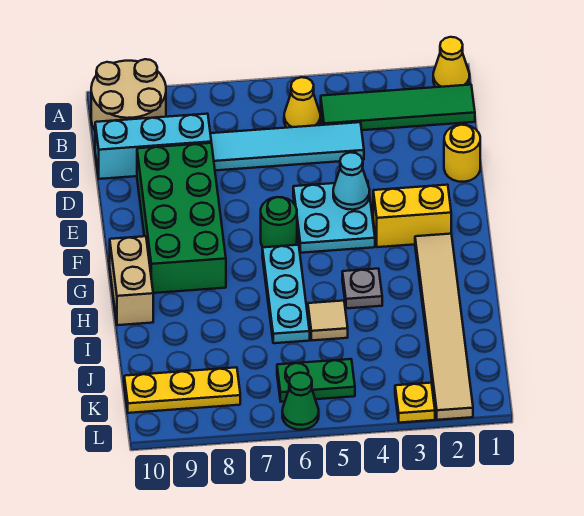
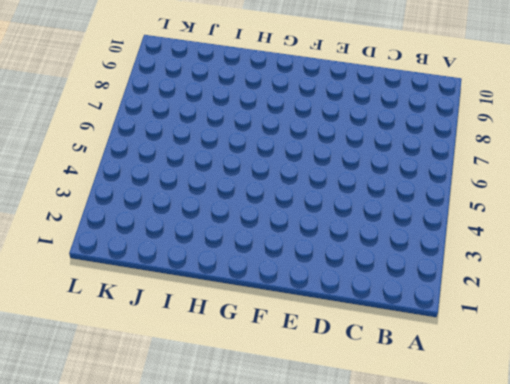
none -> yellow 1x1 cone [433,37,470,87]
none -> tan 2x2 round brick [91,59,166,130]
none -> green 1x4 tile [321,85,475,130]

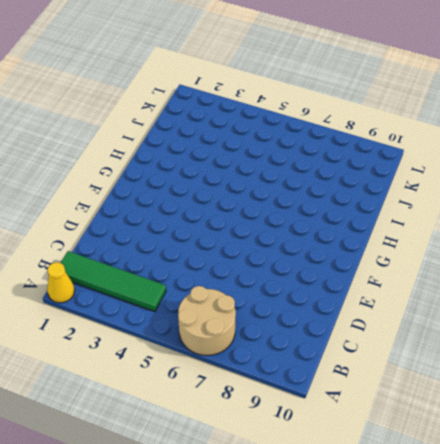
tan 2x2 round brick [178,286,236,355] -> tan 2x2 round brick moved to [91,59,166,130]
none -> yellow 1x1 cone [284,77,320,128]
none -> cyan 1x4 tile [210,122,364,170]
none -> cyan 1x3 brick [95,114,211,179]

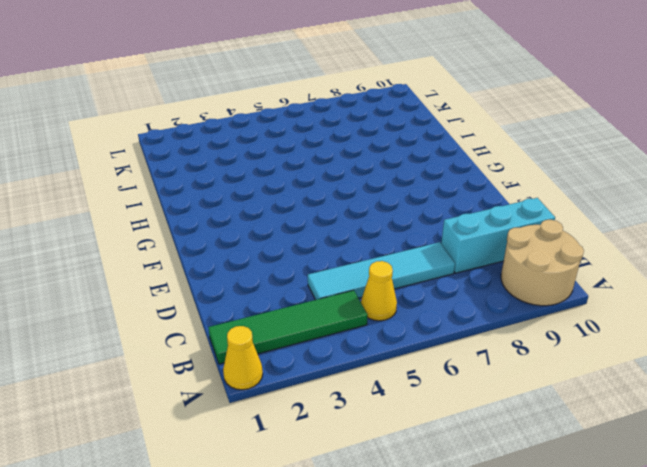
none -> yellow 1x1 round brick [444,125,480,182]
none -> green 2x4 brick [137,143,226,293]
none -> cyan 2x2 plate [293,181,375,253]

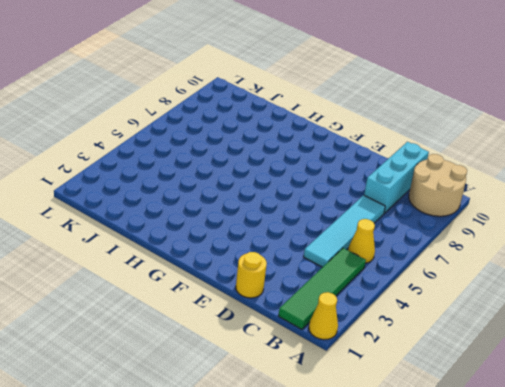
none -> green 2x4 brick [137,143,226,293]
none -> cyan 2x2 plate [293,181,375,253]
none -> yellow 1x2 brick [373,185,451,247]

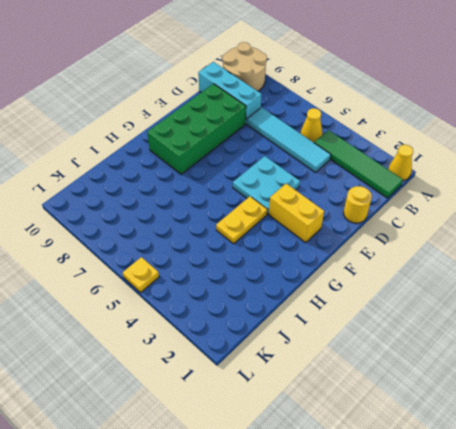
yellow 1x2 plate [216,196,267,244] -> grey 1x1 plate [342,269,382,308]
yellow 1x1 plate [123,257,159,293] -> yellow 1x1 plate moved to [395,383,435,423]
none -> green 1x1 round brick [261,197,297,247]
none -> tan 1x6 tile [415,234,473,420]
none -> cyan 1x3 plate [262,245,310,343]

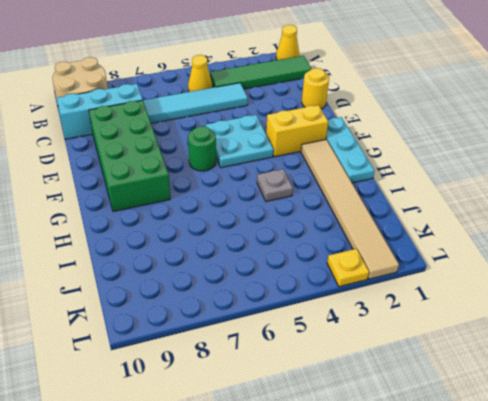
cyan 1x3 plate [326,117,374,183] -> cyan 1x3 plate moved to [262,245,310,343]
none -> tan 1x2 brick [110,236,153,325]
none -> tan 1x1 tile [308,301,348,340]
none -> green 1x2 plate [277,359,355,402]

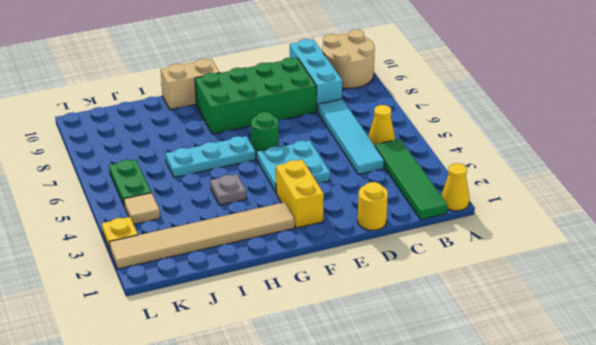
tan 1x1 tile [124,193,160,224] -> tan 1x1 tile moved to [308,301,348,340]
none -> yellow 1x3 plate [124,367,240,413]
none -> green 1x1 cone [282,373,319,430]
none -> cyan 1x1 cone [333,152,370,210]

